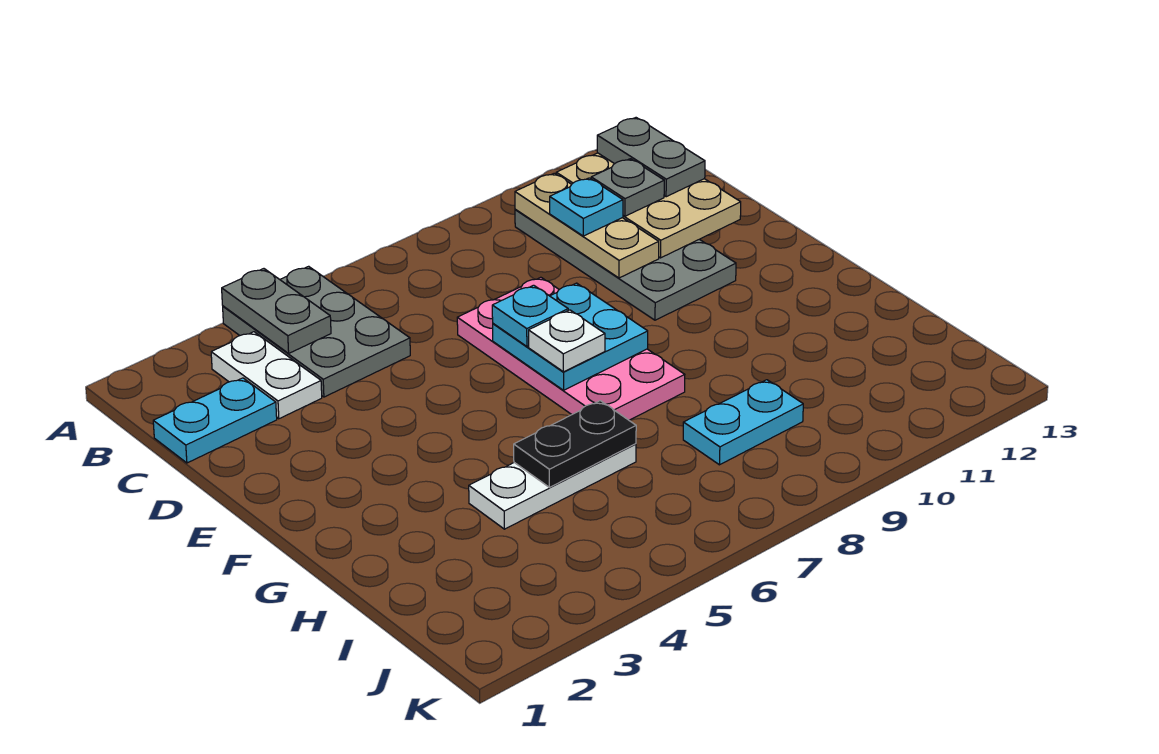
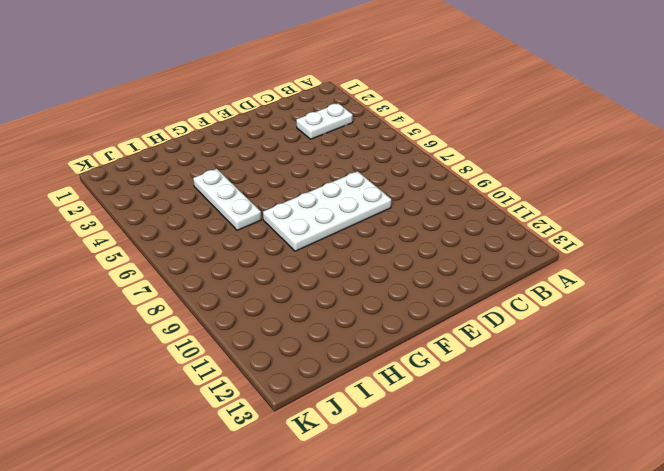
white 2x4 plate [263,171,391,251] -> pink 2x4 plate [457,277,685,420]
none -> grey 2x3 plate [223,266,410,397]
none -> grey 2x4 plate [515,209,736,320]
none -> cyan 1x2 plate [153,378,277,463]

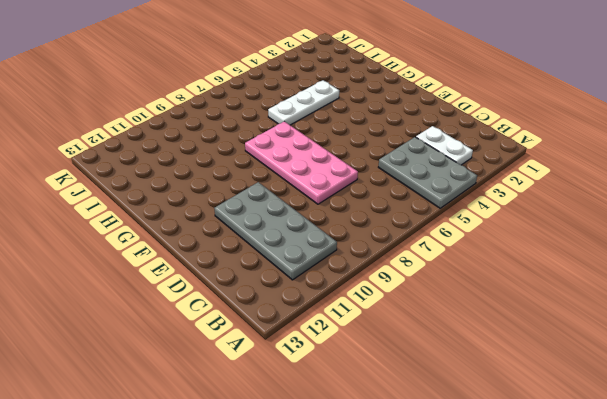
none -> cyan 1x2 plate [153,378,277,463]
none -> cyan 1x2 plate [683,380,803,465]
none -> grey 1x2 plate [222,269,331,353]

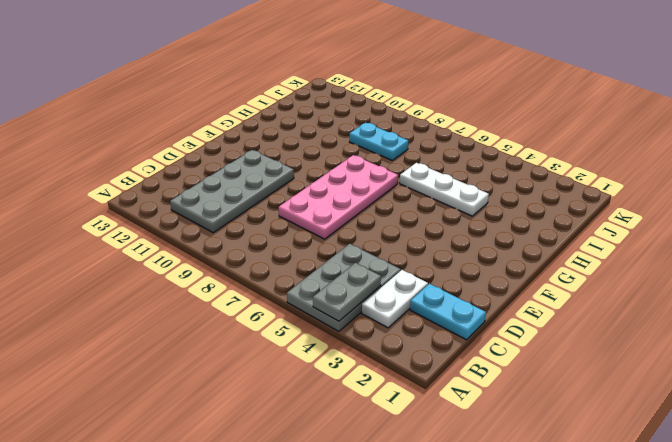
none -> tan 1x3 plate [515,173,659,278]
none -> tan 2x3 plate [556,153,741,258]
none -> cyan 2x2 plate [493,283,648,390]

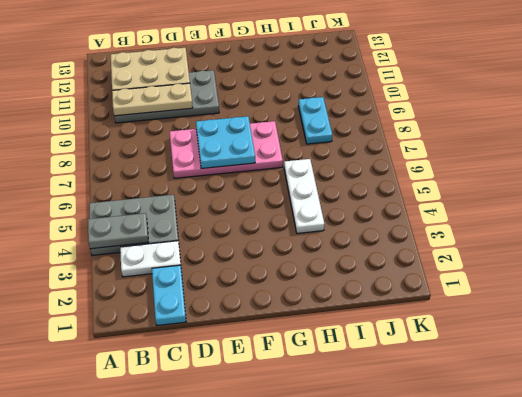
none -> black 1x2 plate [514,401,636,487]
none -> grey 1x2 plate [597,118,705,197]
none -> cyan 1x1 plate [550,178,623,236]

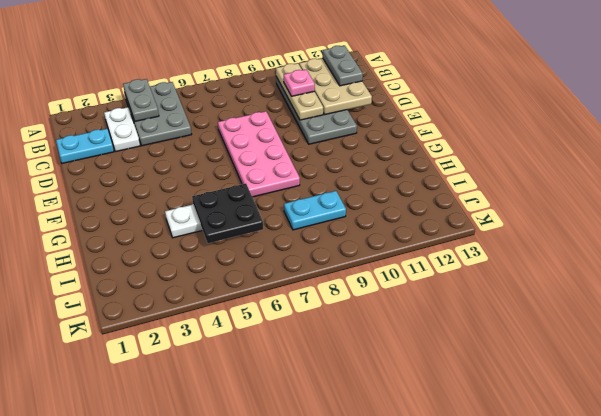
pink 1x1 plate [284,70,315,96] -> cyan 1x1 plate [550,178,623,236]
black 2x2 plate [192,184,263,243] -> black 1x2 plate [514,401,636,487]
none -> cyan 2x2 plate [493,283,648,390]
none -> grey 1x1 plate [591,159,664,216]
none -> cyan 1x1 plate [492,285,568,346]

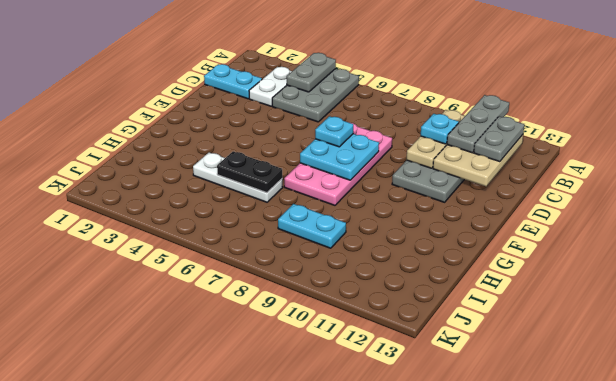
grey 1x3 plate [447,95,509,153] -> grey 1x1 plate [591,159,664,216]
none -> white 1x1 plate [529,310,605,372]

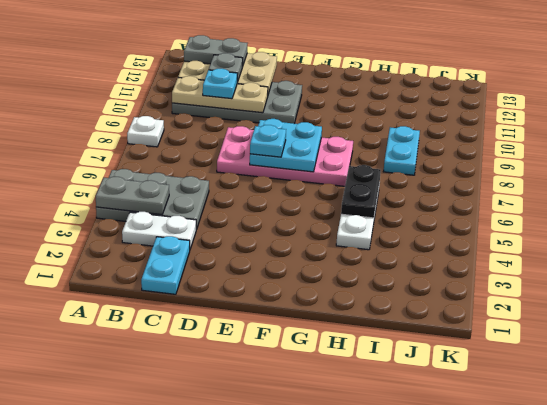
white 1x1 plate [127,116,164,147] -> white 1x1 plate moved to [529,310,605,372]

